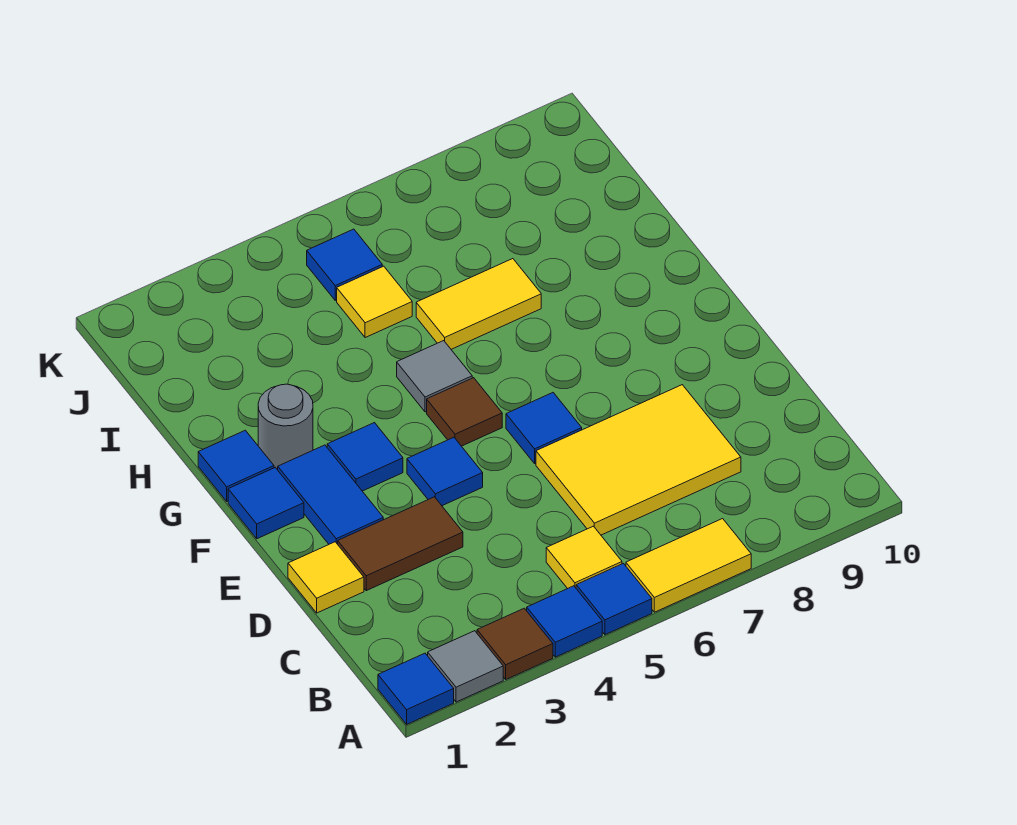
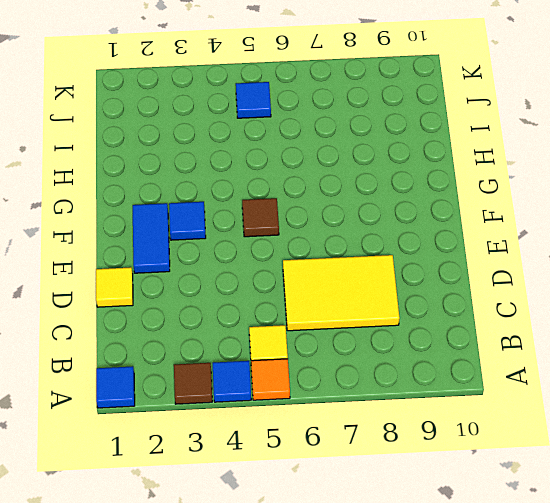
orange 1x1 tile [251,359,290,400] -> blue 1x1 tile [576,563,652,635]
none -> grey 1x1 tile [428,631,503,702]
none -> yellow 1x2 tile [626,519,751,612]
none -> brown 1x2 tile [338,497,463,591]

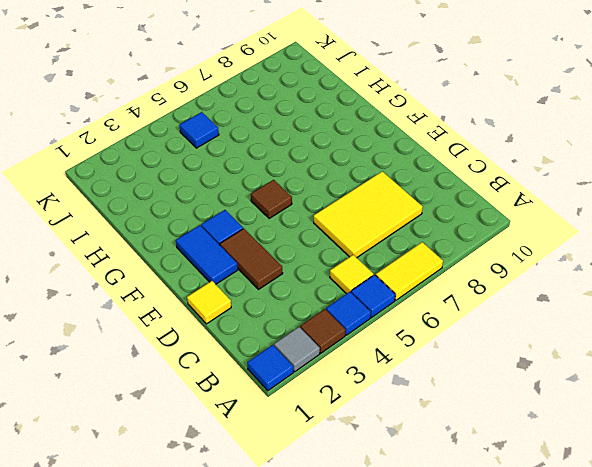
brown 1x2 tile [220,229,283,289] -> brown 1x2 tile turned to [338,497,463,591]
none -> blue 1x1 tile [407,437,483,506]
none -> blue 1x1 tile [506,393,582,463]
none -> blue 1x1 tile [228,468,304,539]

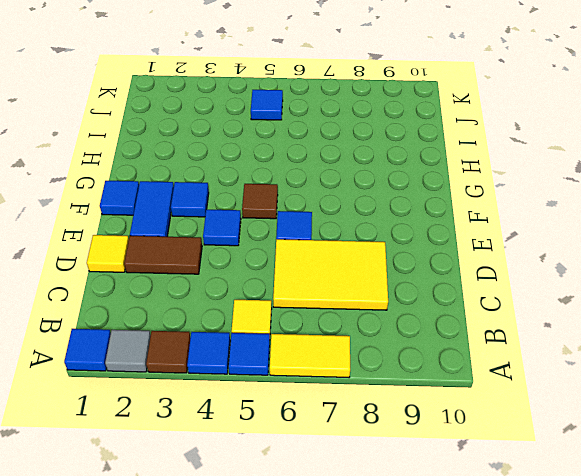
none -> blue 1x1 tile [198,430,274,501]
none -> grey 1x1 round brick [258,384,313,470]
none -> grey 1x1 tile [397,341,472,412]

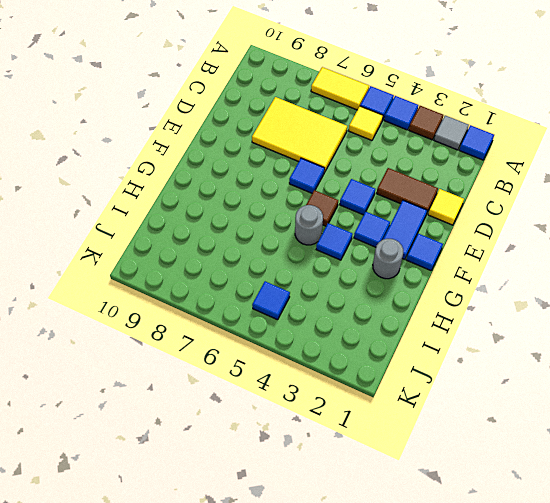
blue 1x1 tile [316,223,353,260] -> blue 1x1 tile moved to [198,430,274,501]
grey 1x1 round brick [295,205,323,245] -> grey 1x1 tile [397,341,472,412]
none -> yellow 1x2 tile [416,259,541,349]
none -> yellow 1x1 tile [337,266,412,338]

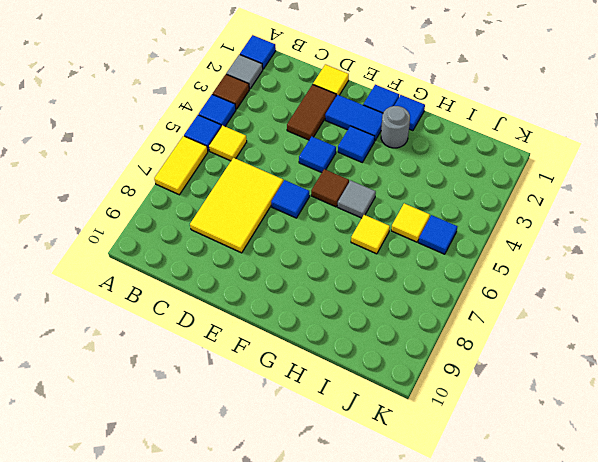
yellow 1x1 tile [351,215,390,254] -> yellow 1x2 tile [416,259,541,349]

